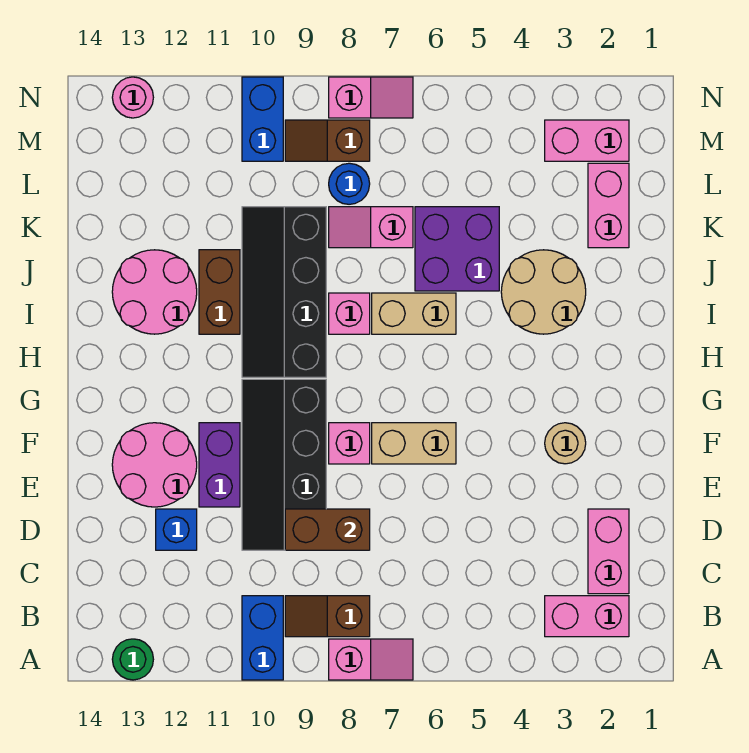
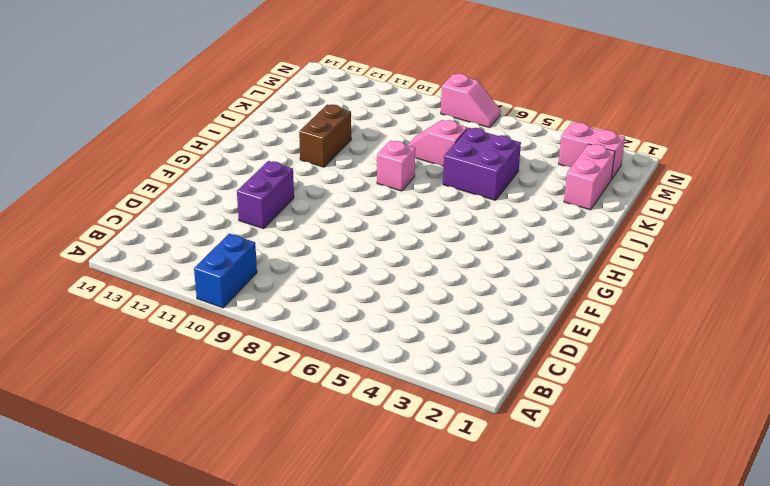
none -> pink 1x2 slope [329,639,413,680]
none -> green 1x1 round brick [112,639,153,680]
none -> pink 1x2 brick [545,596,629,637]

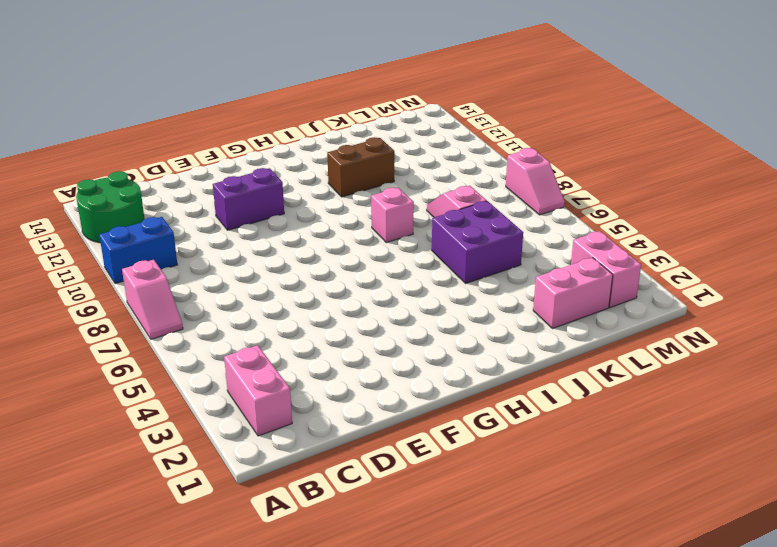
green 2x2 round brick [76,171,145,243] -> green 1x1 round brick [112,639,153,680]
none -> brown 1x2 slope [285,596,370,637]
none -> pink 1x2 brick [588,509,629,594]
none -> black 2x4 slope [242,379,326,550]

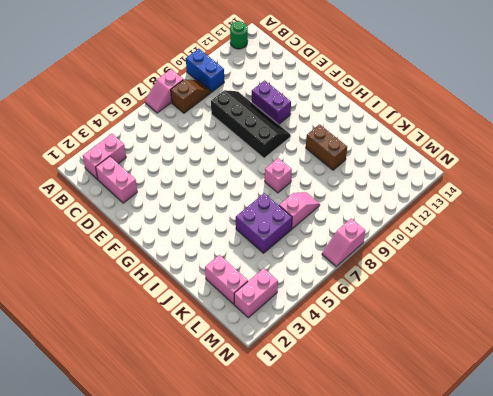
none -> blue 1x1 brick [156,509,197,550]
none -> pink 2x2 round brick [112,423,197,507]
none -> tan 1x1 round brick [545,423,586,464]

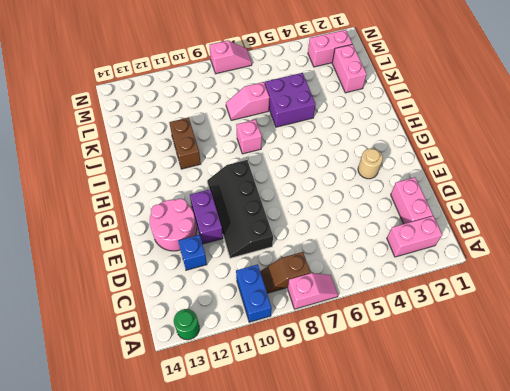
none -> tan 1x2 brick [372,423,456,464]
none -> pink 1x1 brick [329,423,370,464]
none -> black 2x4 slope [242,207,326,377]

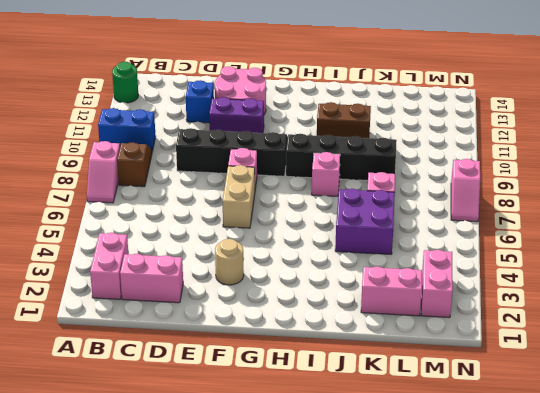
none -> tan 2x2 round brick [501,250,586,334]
none -> tan 1x2 brick [372,293,456,334]
none -> pink 2x2 round brick [112,250,197,334]

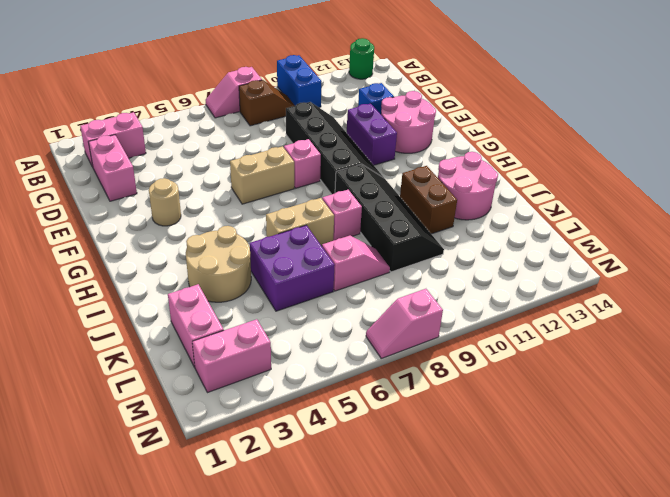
none -> blue 1x1 round brick [329,163,370,204]
none -> brown 1x2 slope [285,120,370,161]
none -> blue 1x2 brick [242,77,283,161]

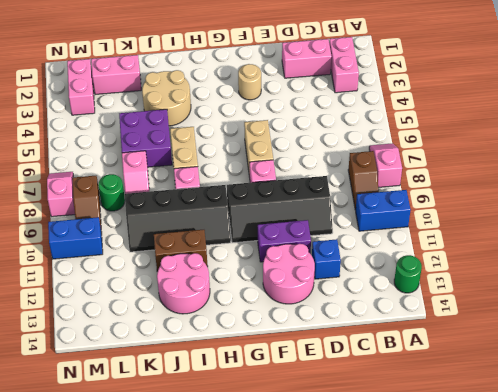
green 1x1 round brick [98,174,125,211] -> blue 1x1 round brick [329,163,370,204]
none -> pink 1x1 round brick [112,77,153,118]
none -> brown 1x2 brick [285,509,370,550]

